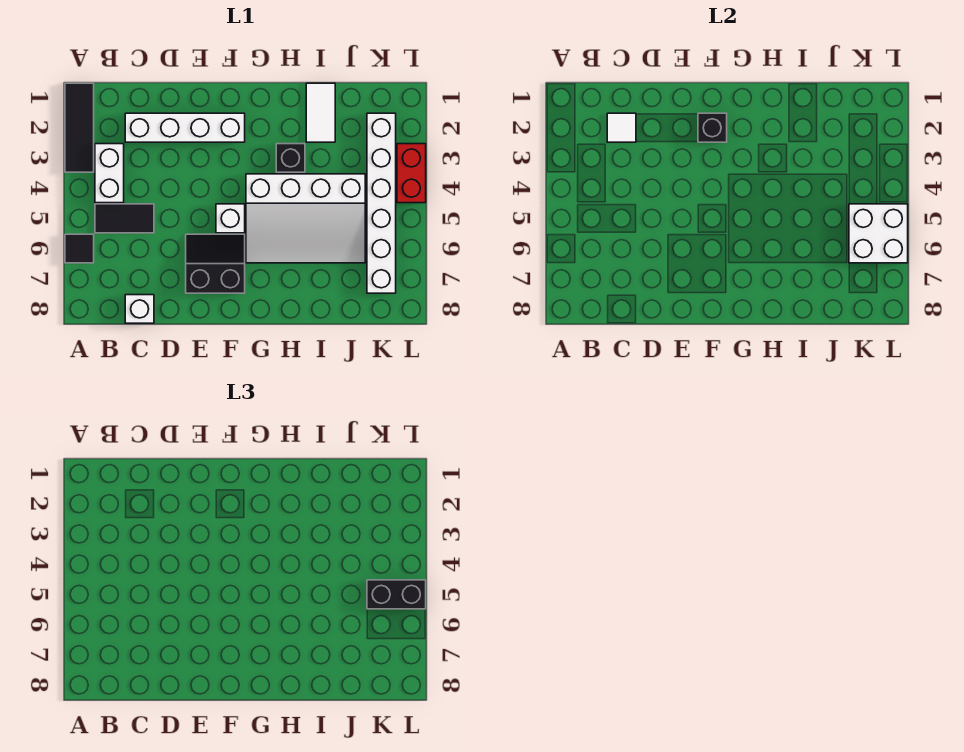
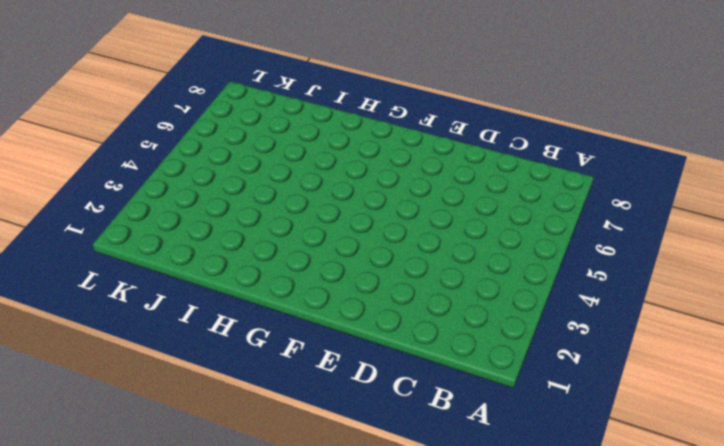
none -> black 1x3 tile [65,83,94,172]
none -> black 1x1 tile [65,234,94,263]
none -> white 1x2 brick [95,144,124,203]

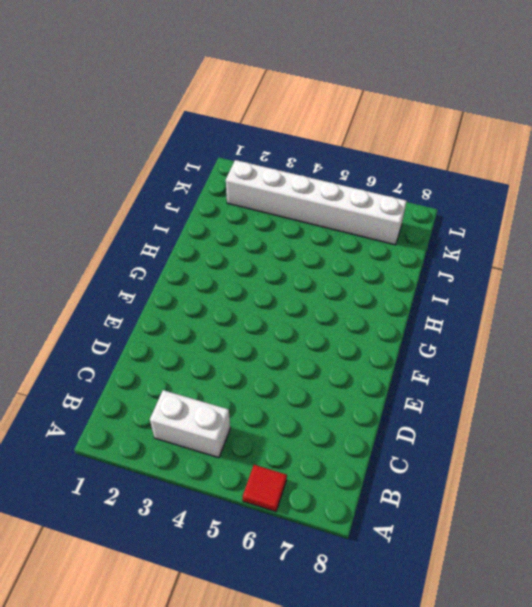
red 1x1 tile [243,465,287,512] -> black 1x1 tile [65,234,94,263]
none -> black 1x3 tile [65,83,94,172]
none -> black 1x2 tile [95,204,154,233]
none -> white 1x4 brick [125,113,245,142]

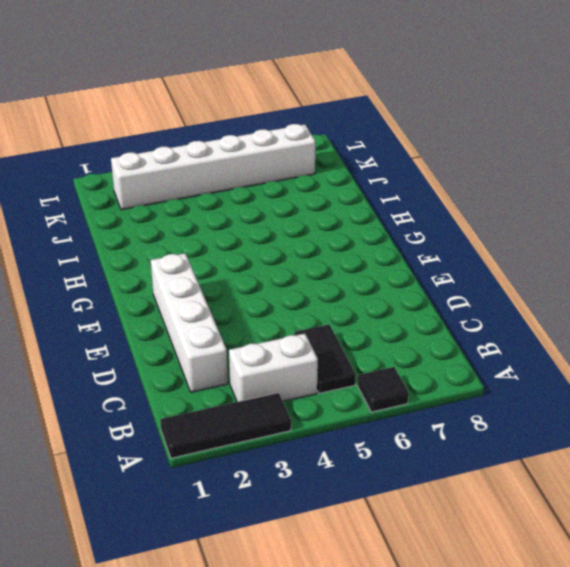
none -> white 1x1 brick [125,295,154,323]
none -> black 2x2 slope [186,234,245,293]
none -> white 1x1 brick [216,204,245,233]

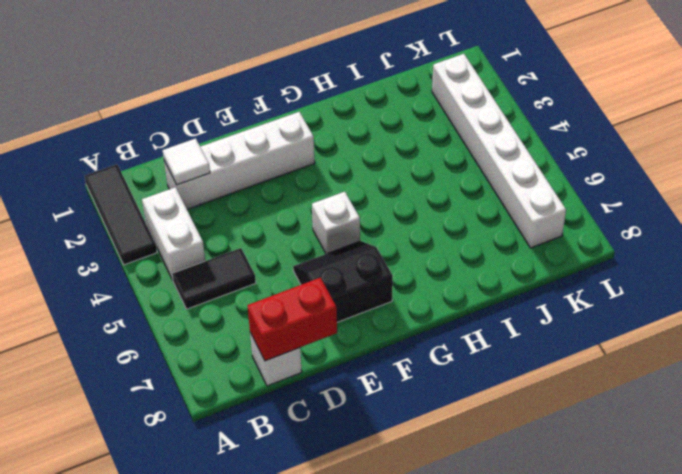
red 1x2 brick [247,277,337,361] -> red 1x2 brick turned to [397,144,426,203]
none -> black 1x1 tile [65,234,94,263]
none -> white 3x4 slope [246,174,365,263]
none -> black 1x1 brick [276,144,305,172]

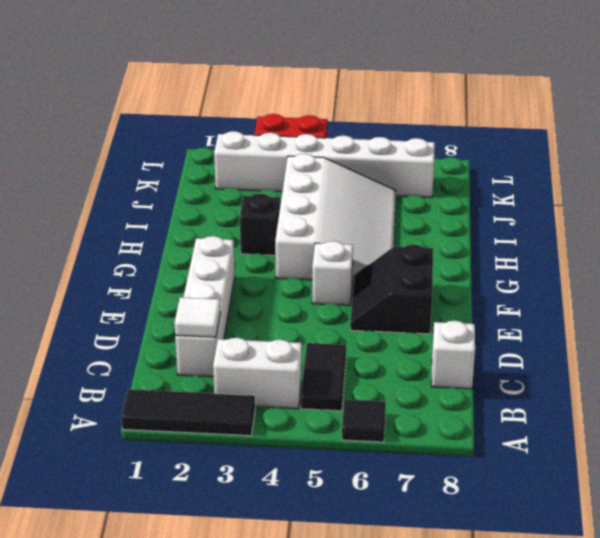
none -> white 1x2 tile [306,83,335,142]
none -> black 1x1 brick [698,113,727,142]
none -> white 2x2 brick [849,204,908,263]

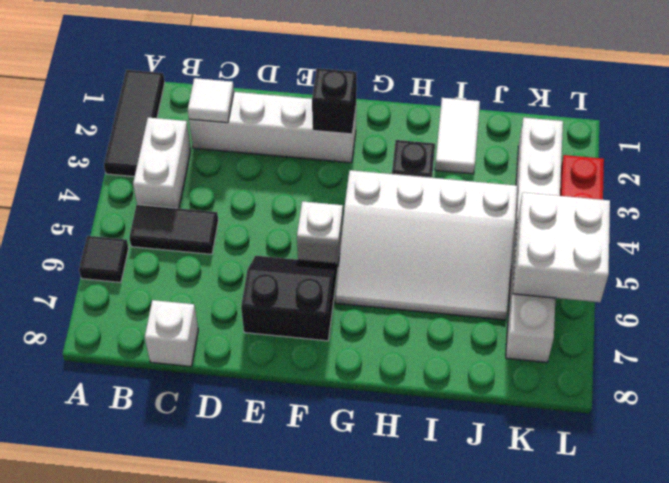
none -> black 1x2 brick [367,580,426,609]

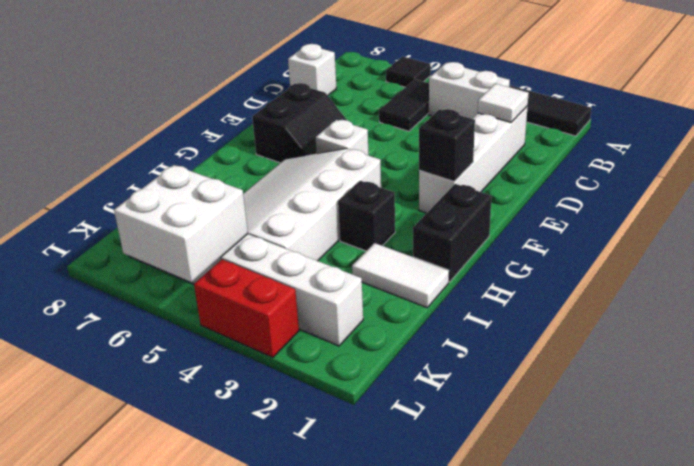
black 1x2 brick [413,184,492,282] -> black 1x2 brick moved to [367,580,426,609]

